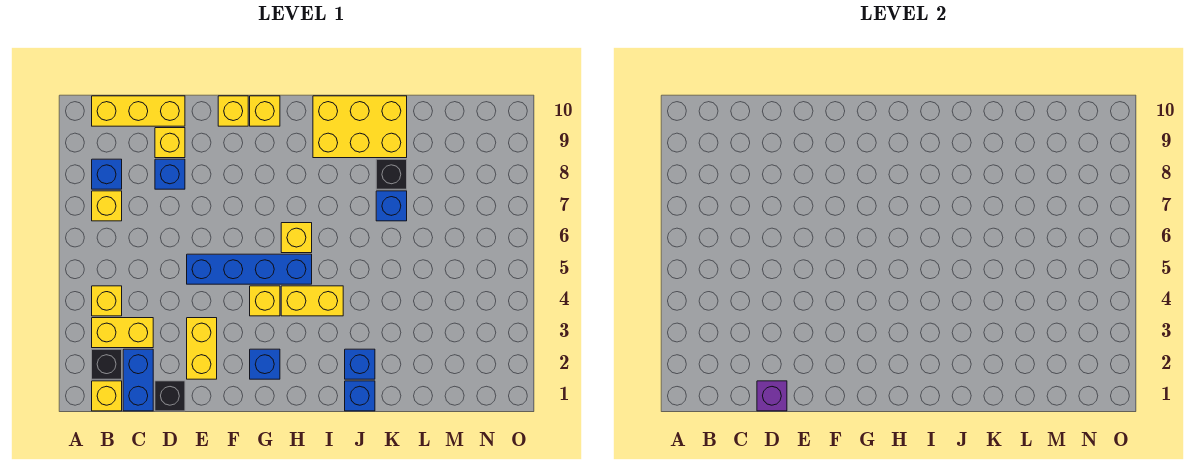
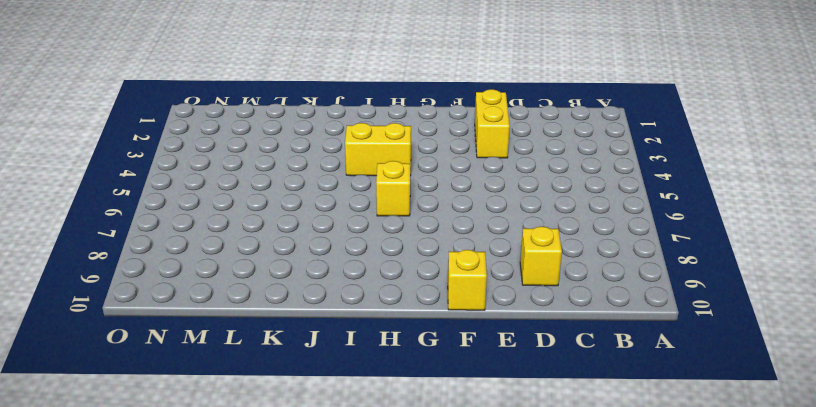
none -> yellow 1x1 brick [92,381,122,411]
none -> black 1x1 brick [92,349,122,379]
none -> yellow 1x2 brick [92,318,153,348]

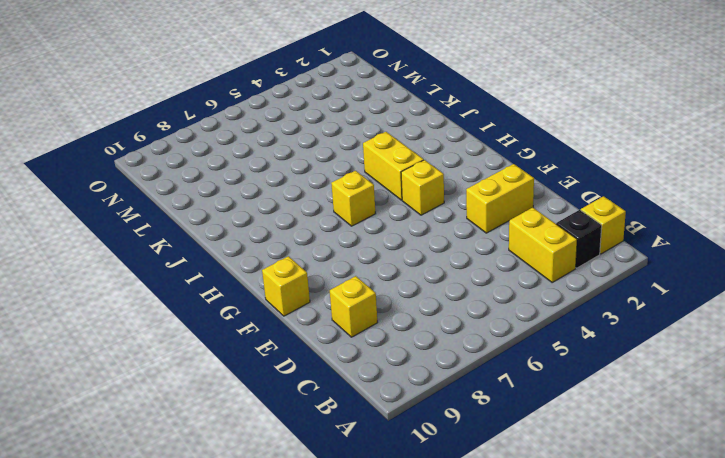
none -> yellow 1x1 brick [92,286,122,316]
none -> yellow 1x1 brick [92,191,122,221]
none -> blue 1x1 brick [92,159,122,189]

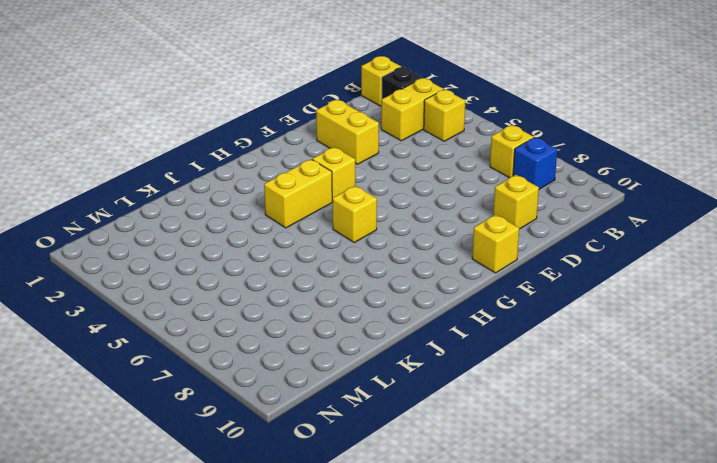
none -> yellow 1x3 brick [92,96,185,126]
none -> blue 1x2 brick [123,349,153,411]
none -> black 1x1 brick [155,381,185,411]

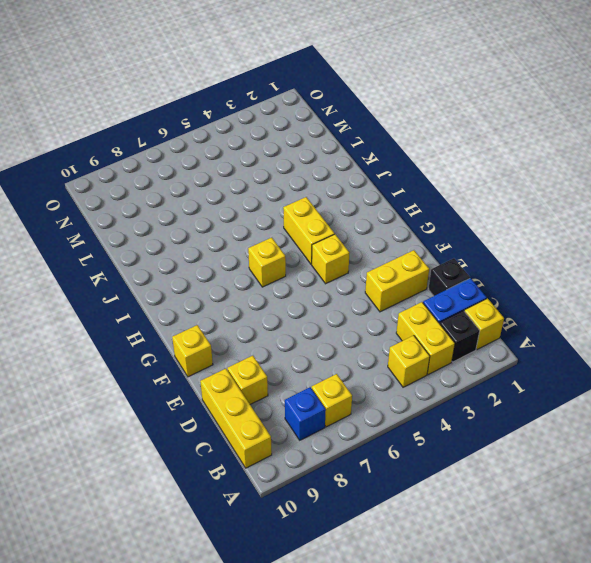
none -> blue 1x1 brick [155,159,185,189]
none -> blue 1x4 brick [187,254,312,284]
none -> blue 1x1 brick [250,349,280,379]

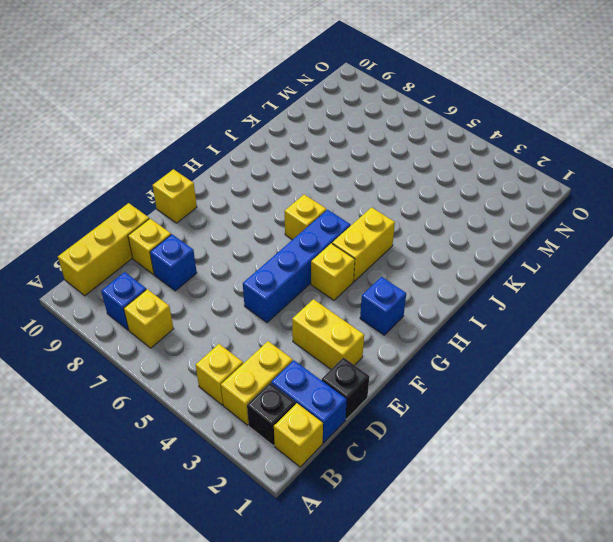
none -> yellow 1x1 brick [250,96,280,126]
none -> yellow 2x3 brick [313,96,407,158]
none -> blue 1x1 brick [345,381,375,411]

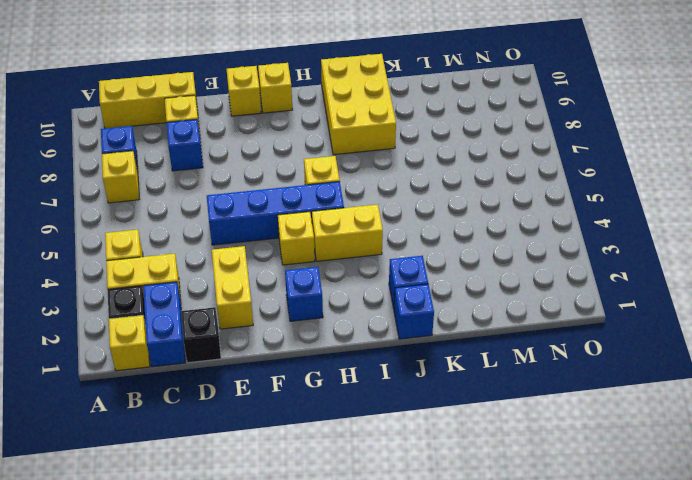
yellow 2x3 brick [321,54,396,155] -> yellow 2x3 brick turned to [313,96,407,158]
none -> blue 1x1 brick [376,191,407,221]
none -> black 1x1 brick [376,159,407,189]
none -> purple 1x1 brick [757,381,787,411]

